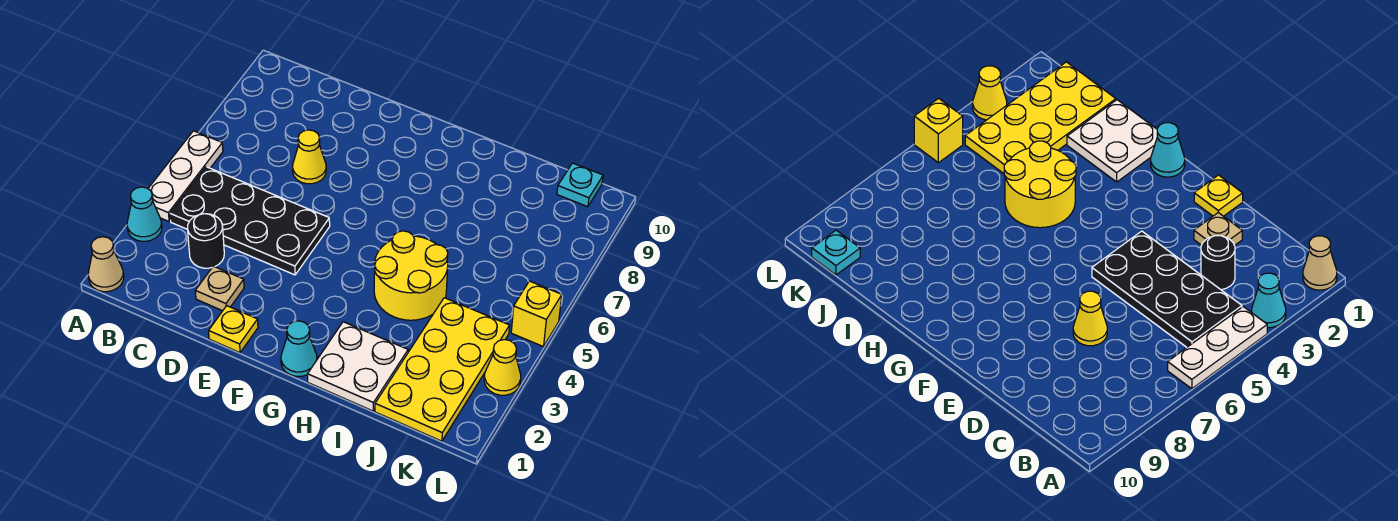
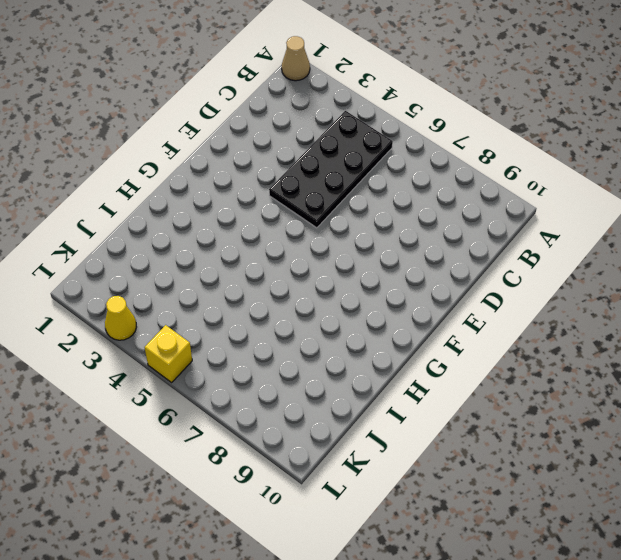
none -> cyan 1x1 cone [127,187,162,241]
none -> white 1x3 plate [148,131,223,221]
none -> black 1x1 round brick [187,214,224,268]

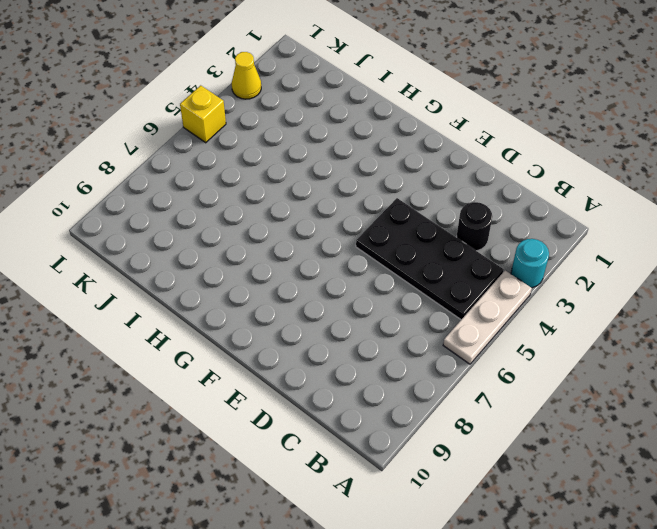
cyan 1x1 round brick [511,239,549,288] -> cyan 1x1 cone [127,187,162,241]
none -> tan 1x1 cone [88,237,124,292]
none -> tan 1x1 plate [195,266,244,311]
none -> yellow 1x1 cone [293,130,326,184]

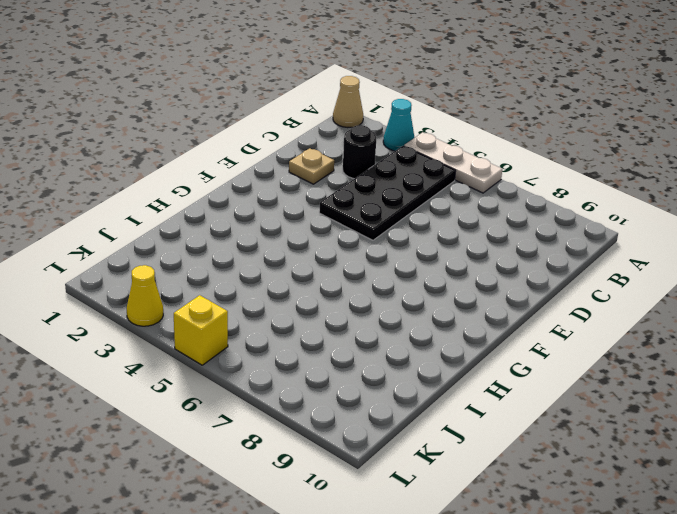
none -> yellow 1x1 cone [293,130,326,184]
none -> yellow 1x1 plate [209,306,258,353]
none -> cyan 1x1 cone [281,321,317,376]

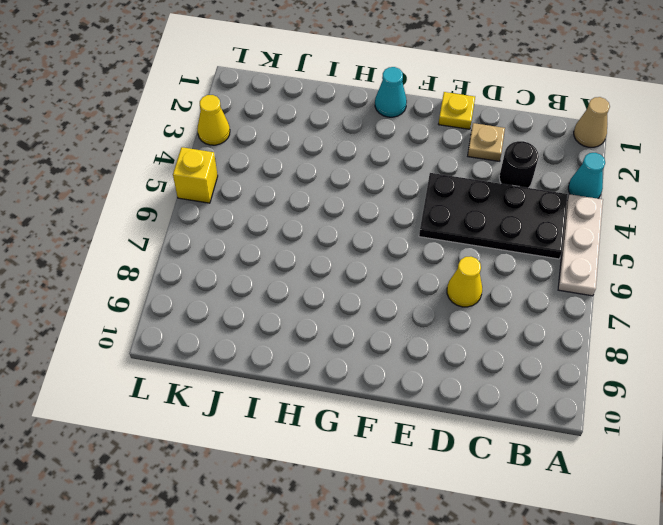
none -> white 2x2 plate [308,322,408,411]
none -> yellow 2x2 round brick [374,231,448,320]
none -> yellow 2x4 plate [375,298,510,441]

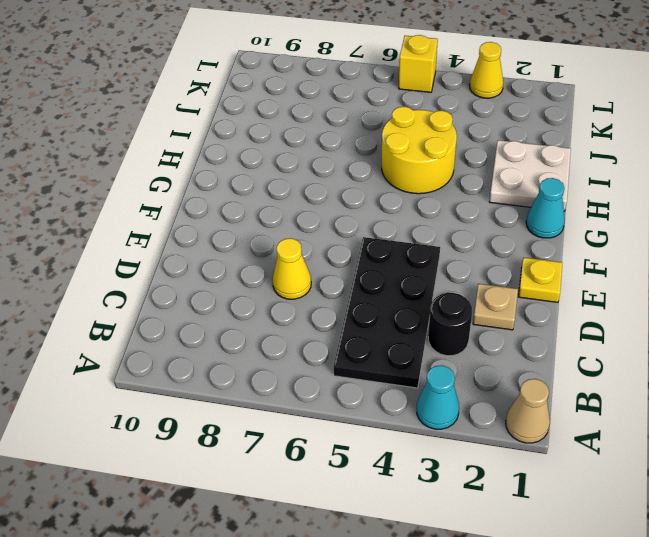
none -> white 1x3 plate [148,131,223,221]
none -> yellow 2x4 plate [375,298,510,441]
none -> cyan 1x1 plate [557,163,603,207]

